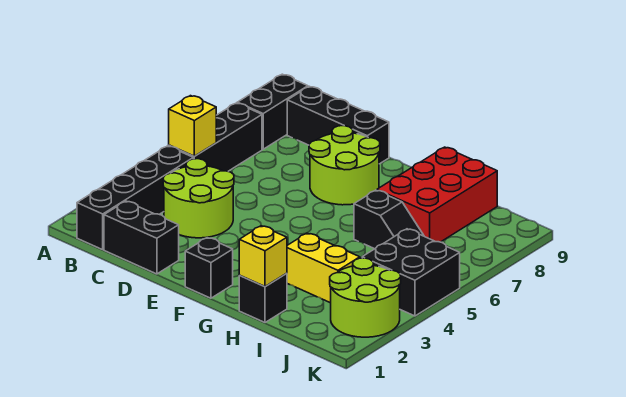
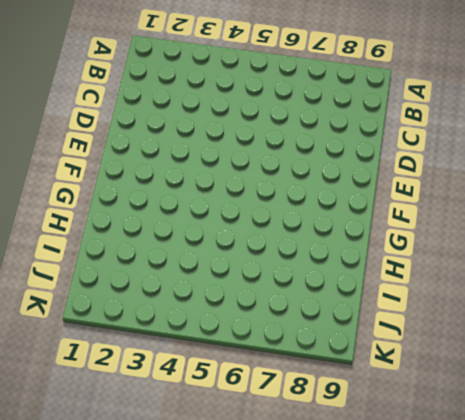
none -> black 1x4 brick [77,146,193,250]
none -> black 1x3 brick [169,103,262,171]
none -> black 1x2 brick [237,74,308,149]

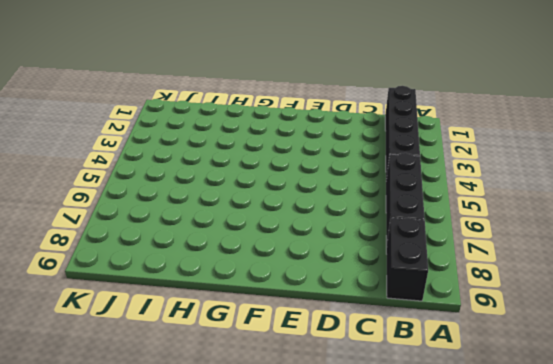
none -> black 1x2 brick [104,201,179,274]
none -> lime 2x2 round brick [163,159,234,238]
none -> black 1x3 brick [287,86,389,164]

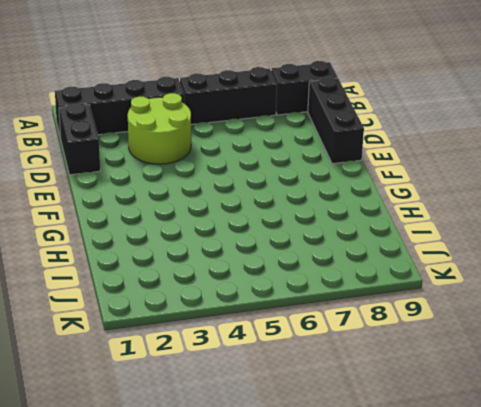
none -> lime 2x2 round brick [309,126,380,205]
none -> black 1x1 brick [185,238,233,298]
none -> black 1x1 brick [239,273,287,322]

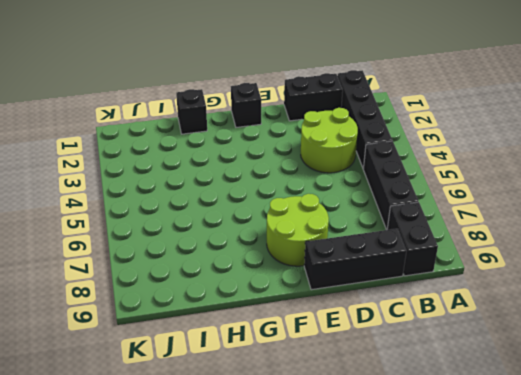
none -> yellow 1x2 brick [287,233,360,303]
none -> black 1x2 slope [354,190,424,249]
none -> red 2x3 brick [377,147,497,242]

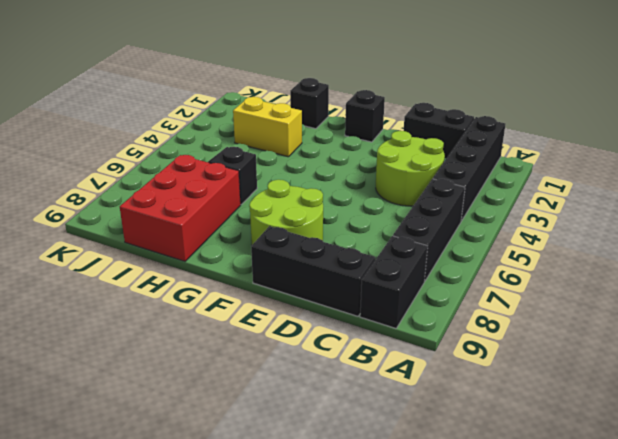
none -> lime 2x2 round brick [330,258,401,337]
none -> black 2x2 brick [362,229,460,316]
none -> yellow 1x1 brick [169,96,216,156]

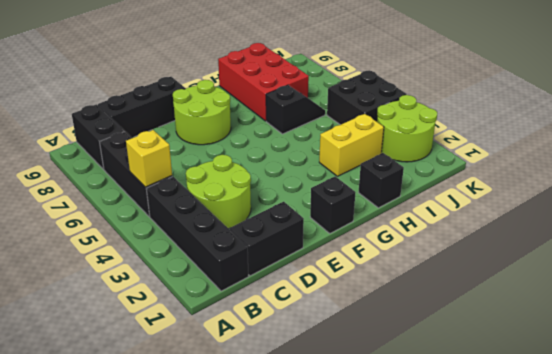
none -> yellow 1x1 brick [239,226,287,287]

